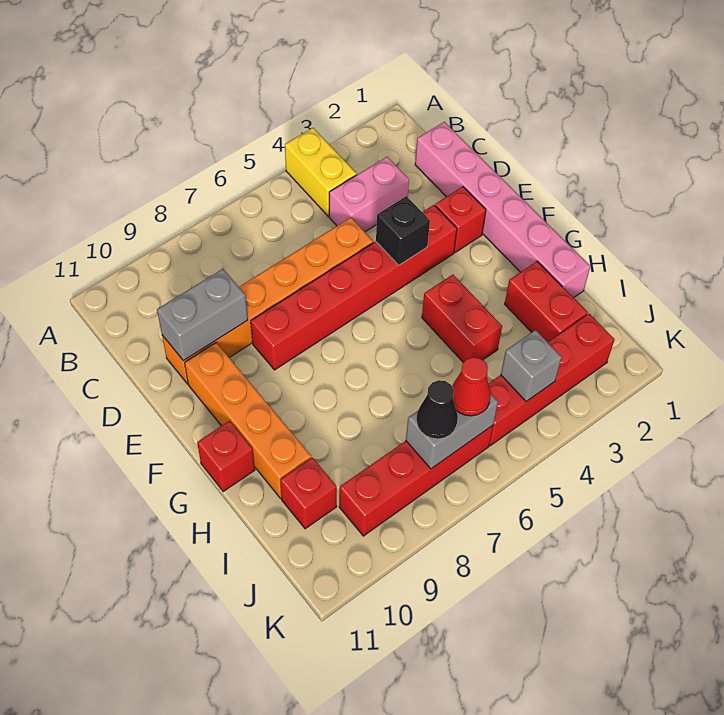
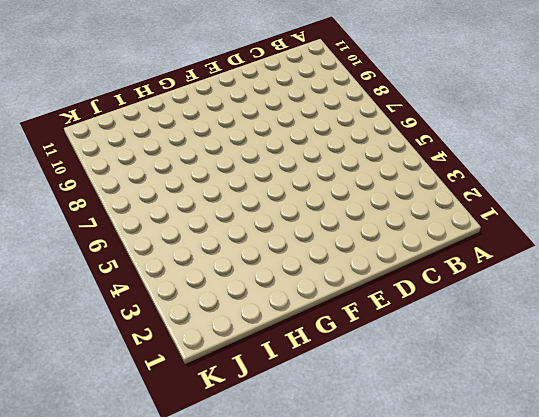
none -> yellow 1x2 brick [285,128,357,217]
none -> pink 1x6 brick [415,122,590,298]
none -> pink 1x2 brick [329,157,409,232]

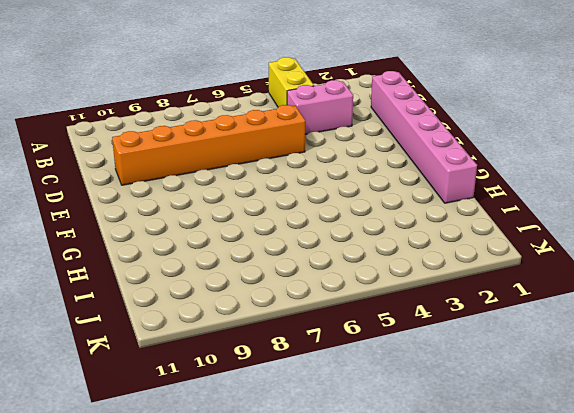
none -> red 1x1 brick [435,187,486,253]
none -> red 1x6 brick [251,205,457,370]
none -> orange 1x4 brick [185,343,311,498]

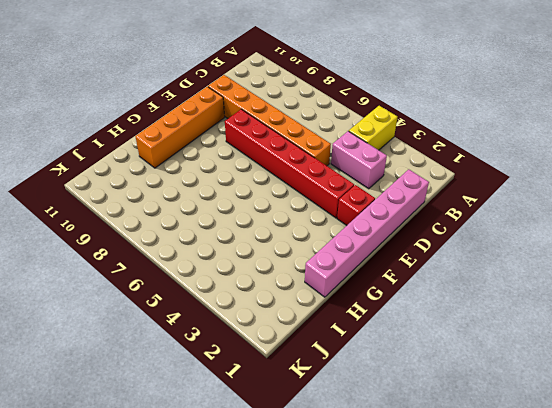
none -> red 1x2 brick [422,275,502,363]
none -> red 1x1 brick [197,421,255,492]
none -> red 1x2 brick [505,261,588,342]

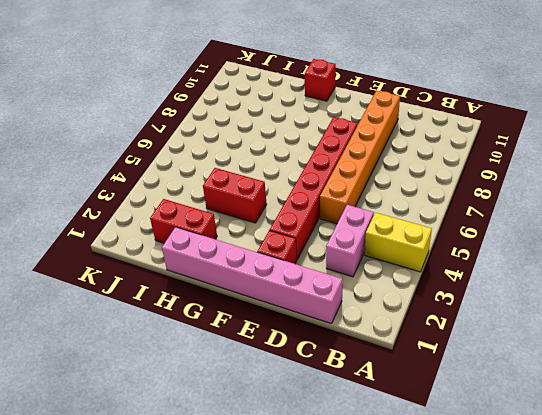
none -> orange 1x4 brick [185,343,311,498]
none -> red 1x1 brick [280,458,337,529]
none -> red 1x4 brick [488,314,615,446]

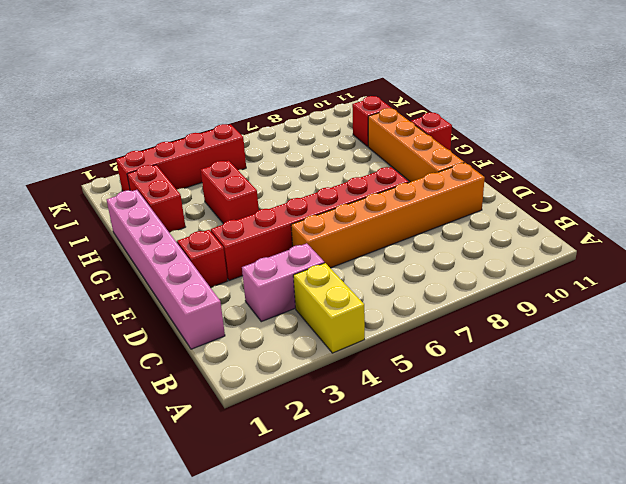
none -> red 1x4 brick [339,426,493,536]
none -> grey 1x2 brick [157,269,248,361]
none -> black 1x1 brick [376,196,430,265]

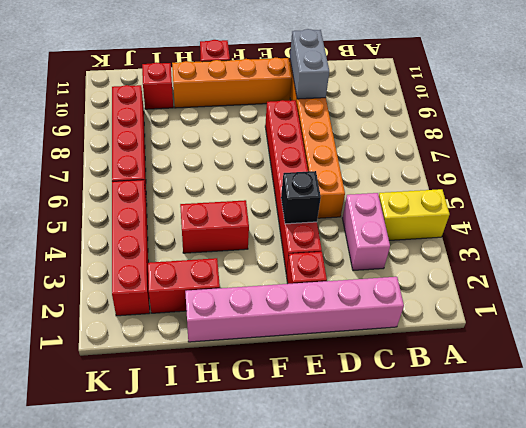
none -> grey 1x1 brick [501,330,562,401]
none -> grey 1x2 brick [406,394,498,469]
none -> red 1x1 cone [452,357,491,416]

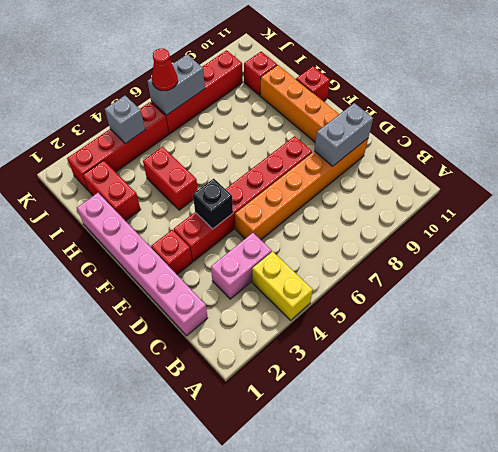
none -> black 1x1 cone [416,380,458,439]

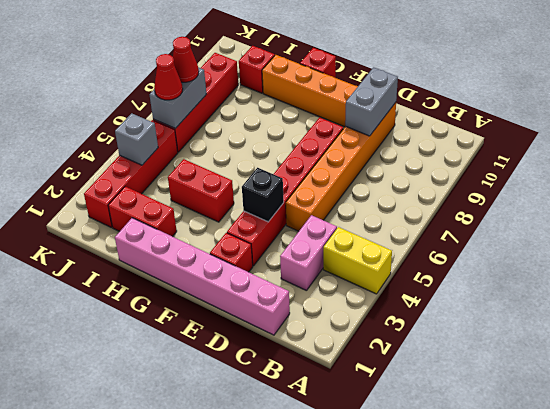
red 1x1 cone [173,37,199,82] -> black 1x1 cone [416,380,458,439]

